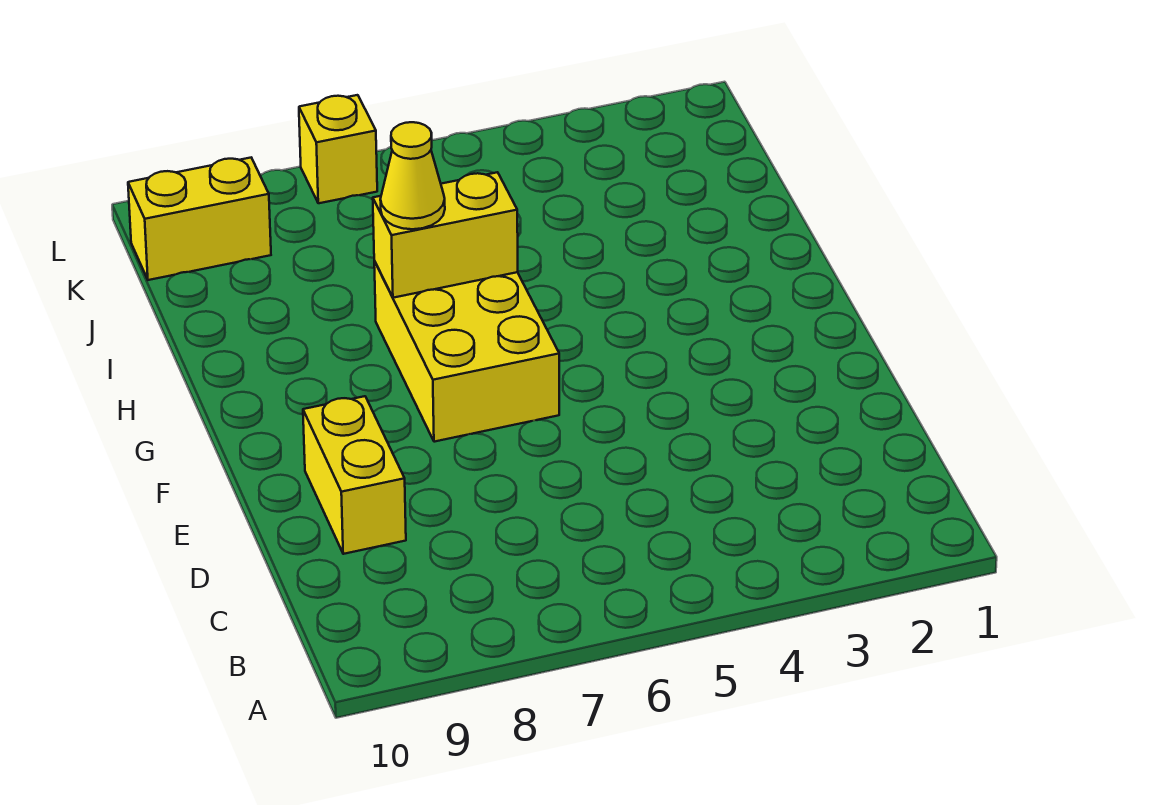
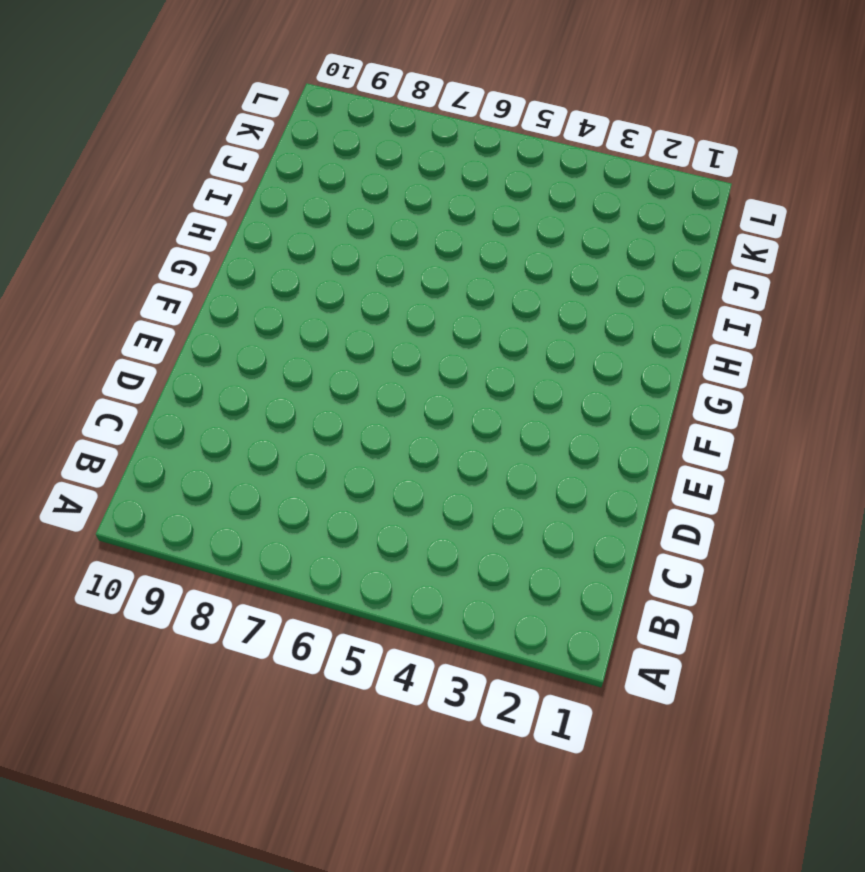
none -> yellow 1x2 brick [303,396,406,554]
none -> yellow 2x3 brick [374,261,559,442]

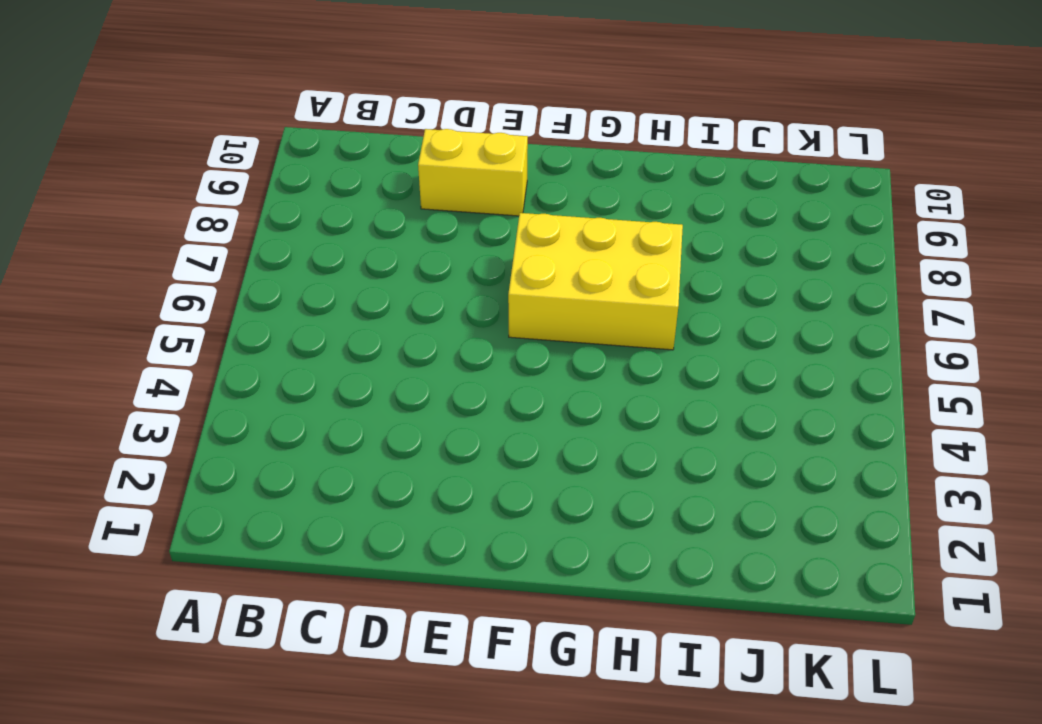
none -> yellow 1x2 brick [128,158,271,280]
none -> yellow 1x1 brick [299,95,377,203]

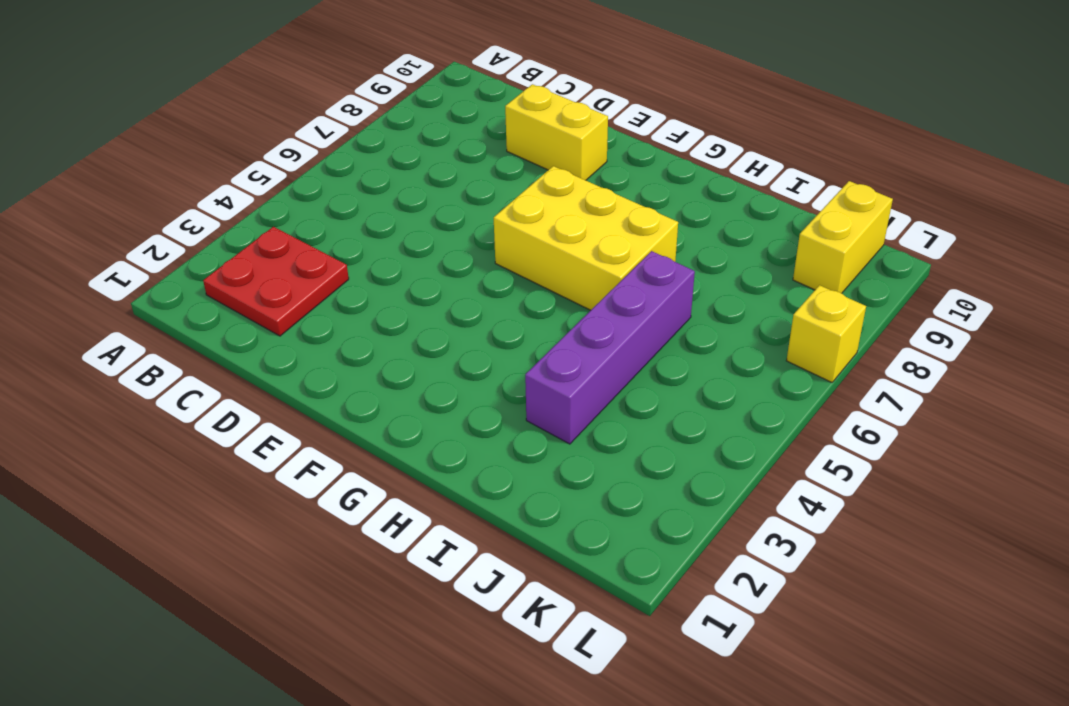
red 2x2 plate [203,227,349,336] -> none
purple 1x4 brick [525,251,695,444] -> none
none -> yellow 1x2 brick [373,172,518,298]
none -> yellow 1x1 cone [380,122,445,229]

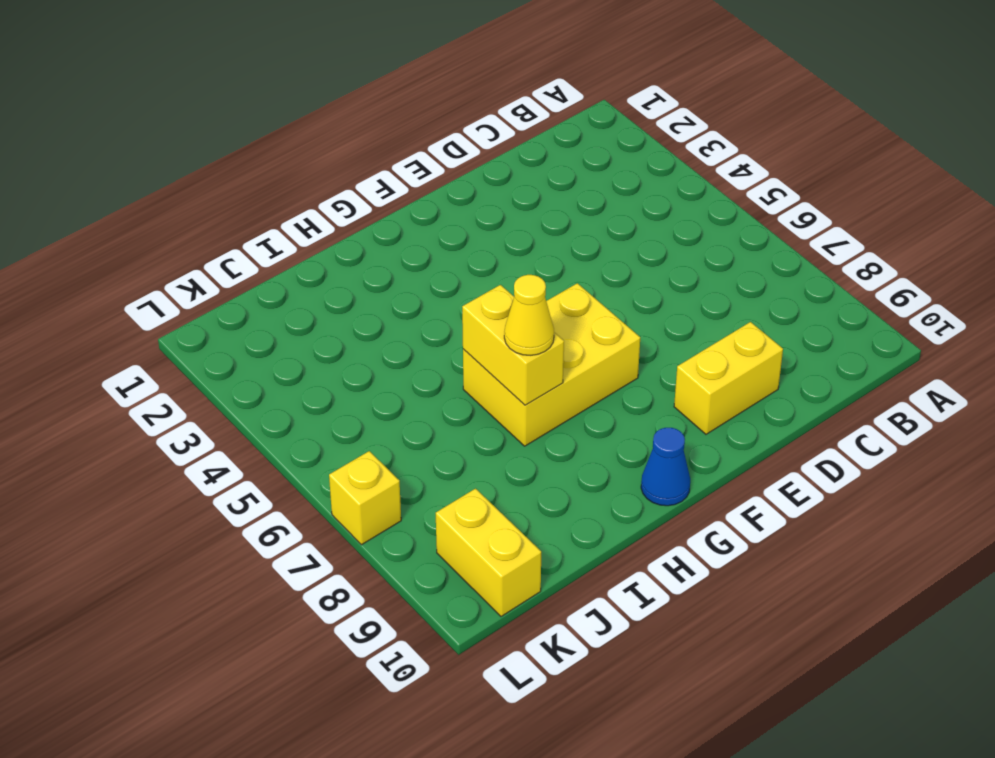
blue 1x1 cone [641,428,690,506] -> none

